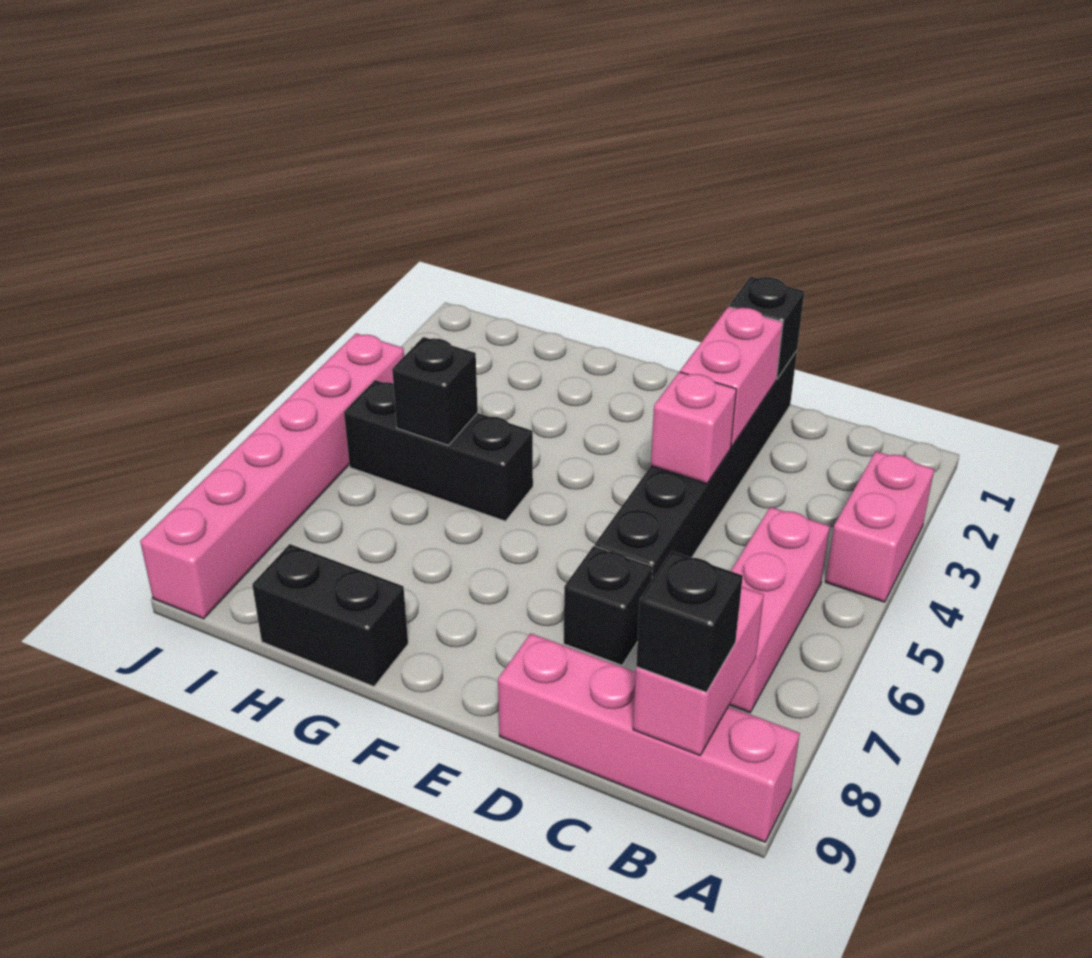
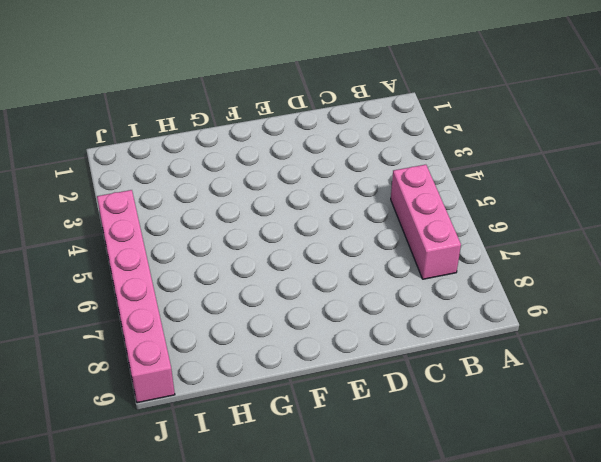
none -> pink 1x2 brick [825,451,934,602]
none -> pink 1x4 brick [498,633,800,842]
none -> black 1x6 brick [595,351,797,580]

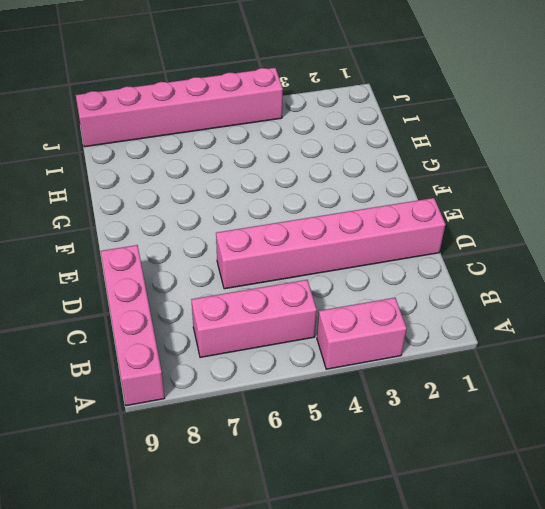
pink 1x6 brick [216,198,446,289] -> black 1x6 brick [595,351,797,580]
none -> black 1x1 brick [564,546,652,665]
none -> black 1x3 brick [344,380,533,521]
none -> black 1x2 brick [252,544,408,686]

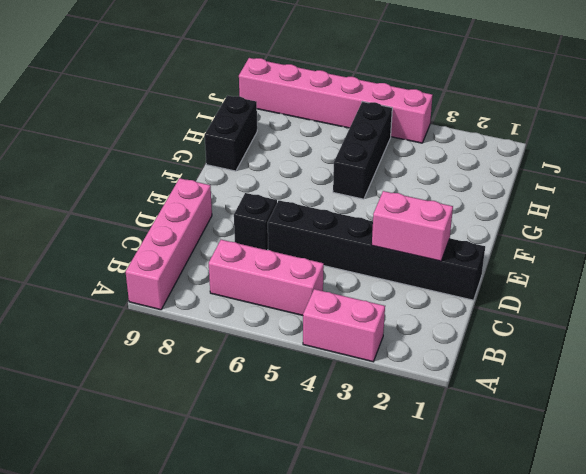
none -> pink 1x2 brick [633,587,764,755]
none -> black 1x1 brick [729,277,804,379]
none -> pink 1x1 brick [651,372,736,484]

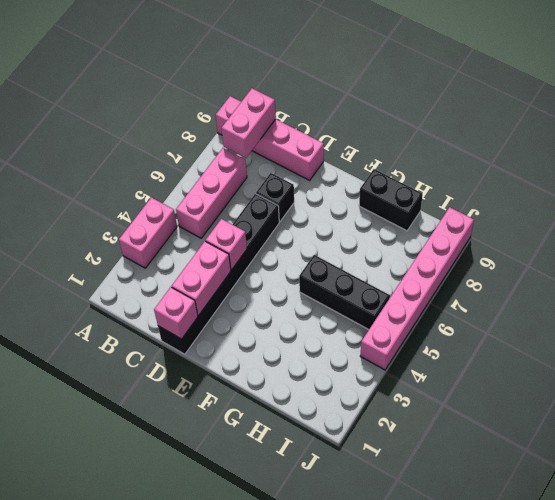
pink 1x1 brick [154,287,198,339] -> black 1x1 brick [729,277,804,379]
none -> black 1x1 brick [392,337,478,445]
none -> black 1x1 brick [636,552,743,692]

